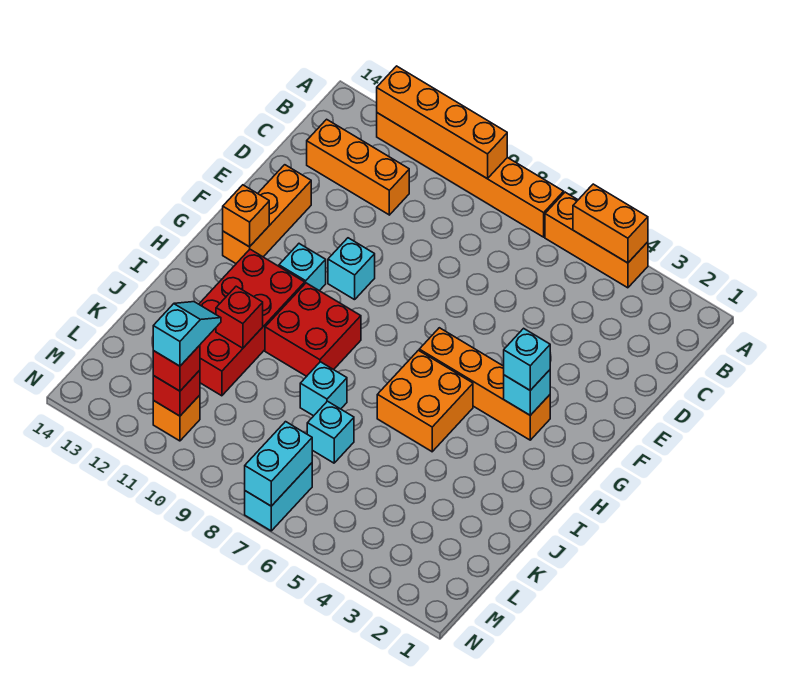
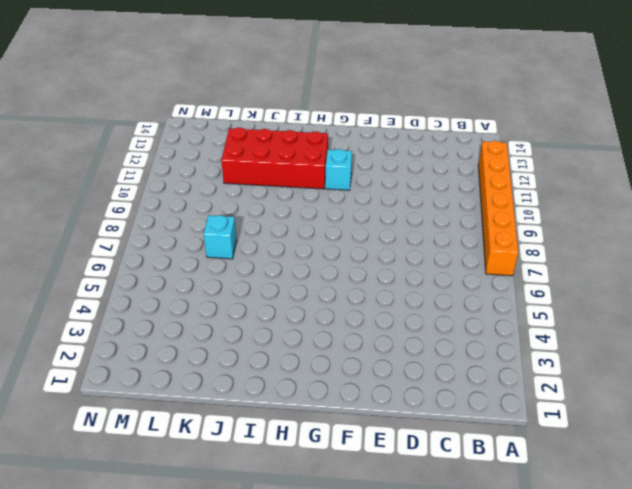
none -> orange 1x3 brick [545,192,648,288]
none -> orange 1x3 brick [307,119,409,215]
none -> orange 1x3 brick [223,165,311,263]

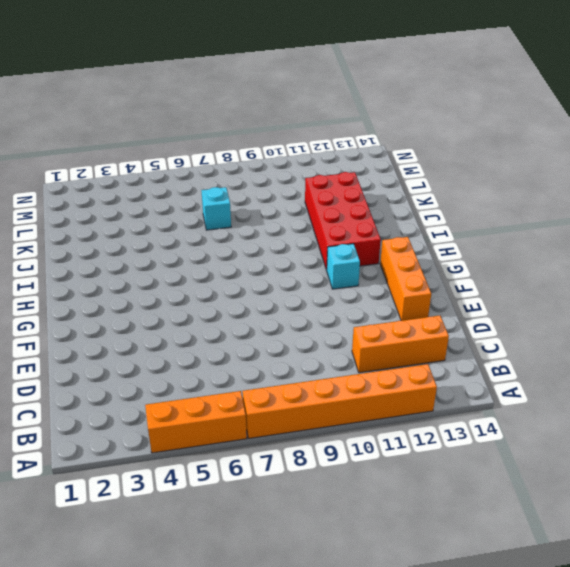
none -> cyan 1x1 brick [328,238,375,300]
none -> orange 1x4 brick [419,328,550,440]
none -> orange 2x2 brick [377,350,473,452]

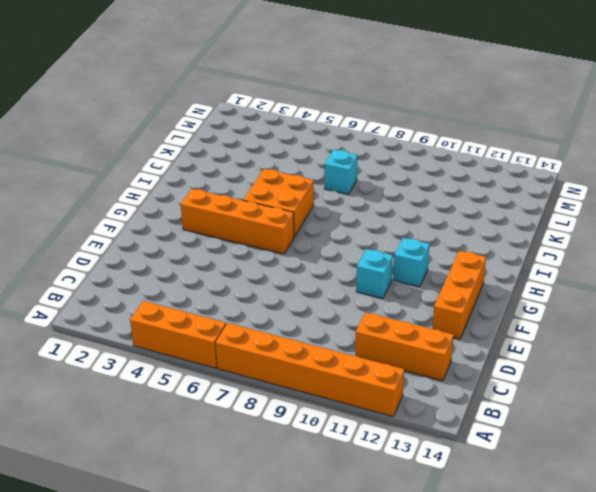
none -> red 2x2 brick [265,283,361,376]
none -> red 2x4 brick [199,249,305,396]
none -> cyan 1x1 brick [300,362,347,416]

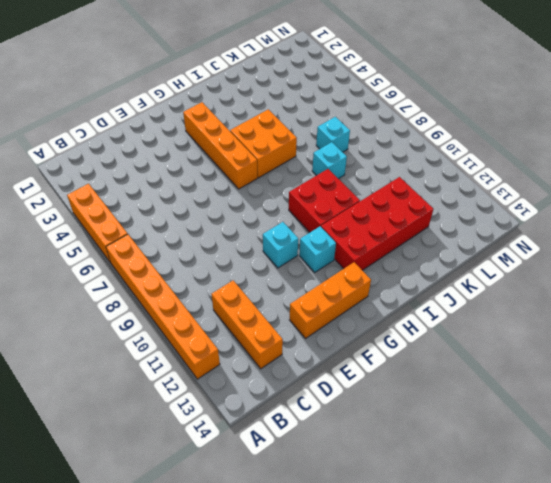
none -> cyan 1x2 brick [245,463,312,531]
none -> orange 1x1 brick [153,395,200,441]
none -> orange 1x2 brick [573,184,648,263]

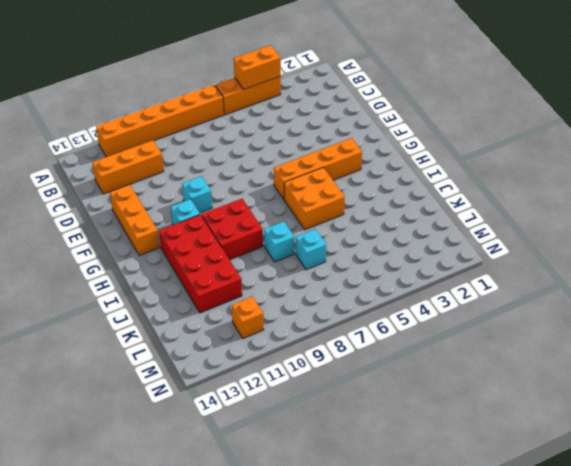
none -> cyan 1x2 brick [245,463,312,531]
none -> orange 1x4 brick [377,66,507,179]
none -> cyan 1x1 brick [504,370,550,415]

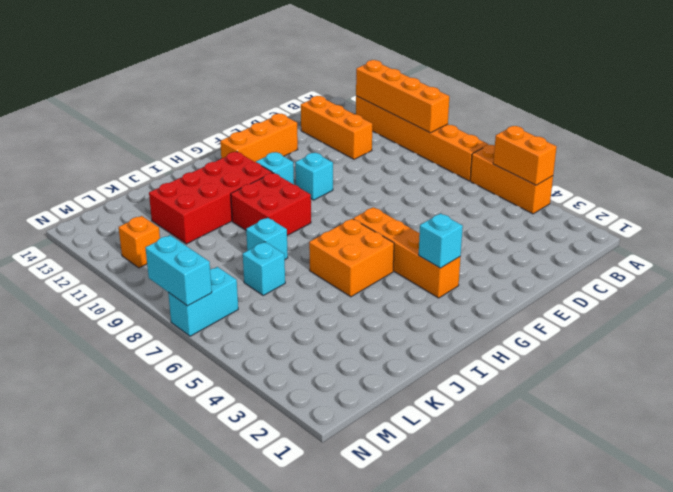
cyan 1x2 brick [145,235,212,306] -> cyan 1x2 brick turned to [245,422,312,506]
none -> orange 1x1 brick [223,185,269,247]
none -> red 1x1 brick [216,286,263,348]
none -> red 1x1 brick [153,370,200,416]

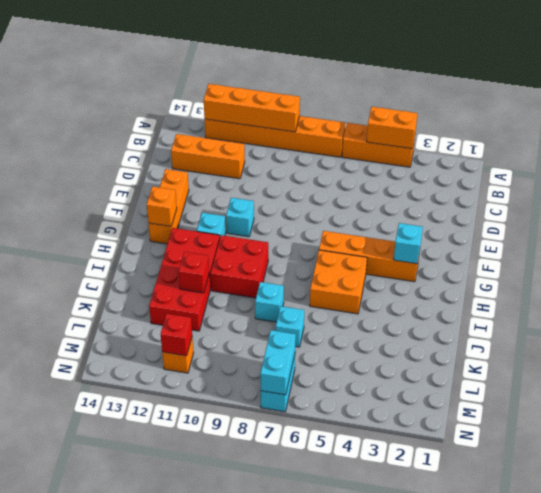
none -> cyan 1x1 brick [504,328,550,390]
none -> red 1x1 brick [153,345,200,391]
none -> cyan 1x2 slope [153,302,221,366]

